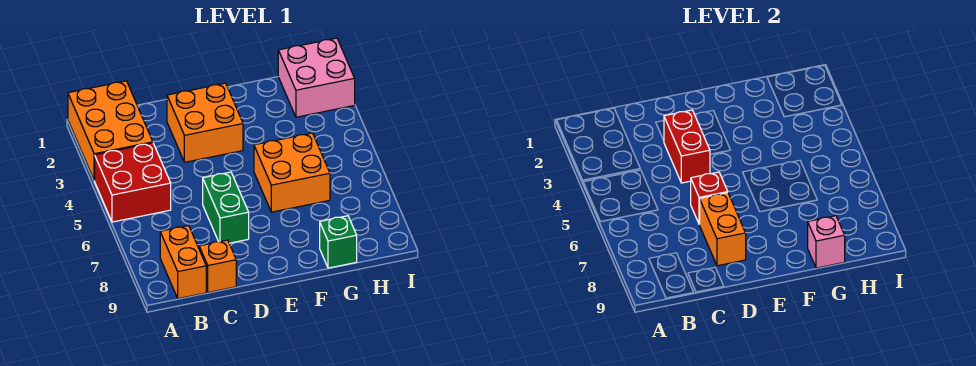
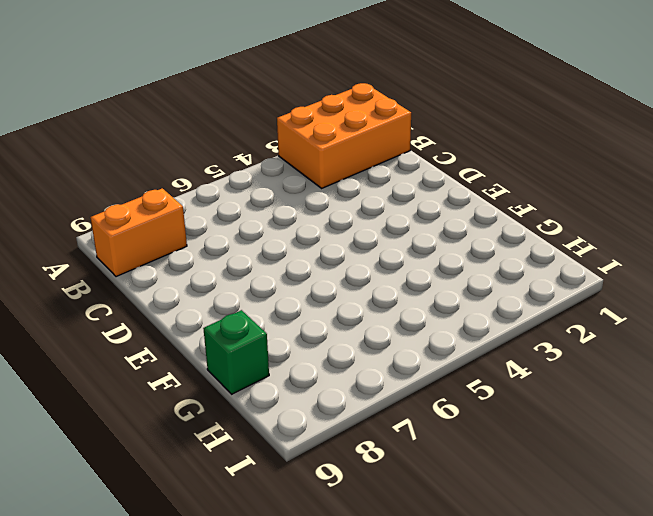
none -> red 2x2 brick [95,143,171,222]
none -> orange 1x1 brick [199,240,236,292]
none -> orange 2x2 brick [167,83,243,162]

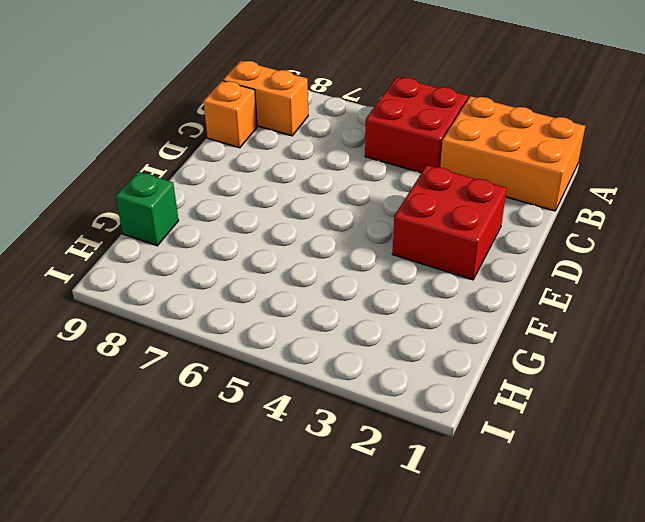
red 2x2 brick [392,165,507,280] -> orange 2x2 brick [167,83,243,162]
none -> green 1x2 brick [203,172,249,243]
none -> orange 2x2 brick [254,133,330,212]
none -> pink 2x2 brick [278,38,355,117]

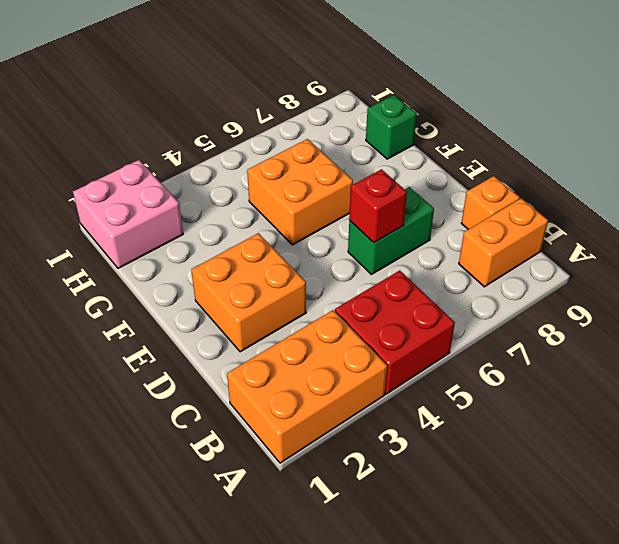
none -> red 1x2 brick [664,110,710,183]
none -> orange 1x2 brick [700,193,746,266]
none -> pink 1x1 brick [808,216,845,268]

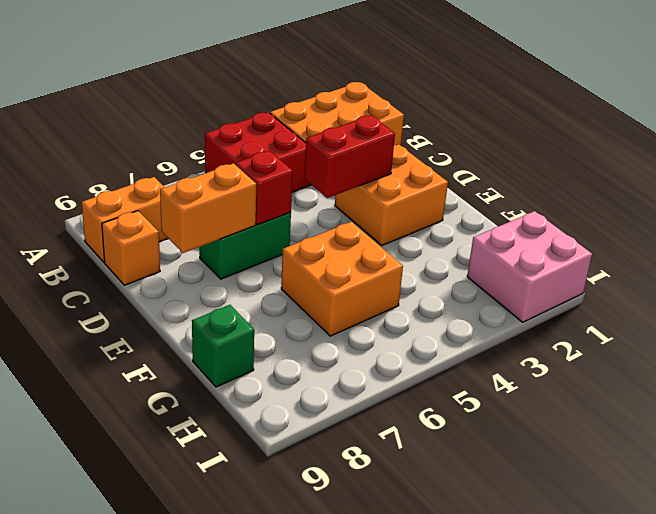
none -> pink 1x1 brick [808,216,845,268]

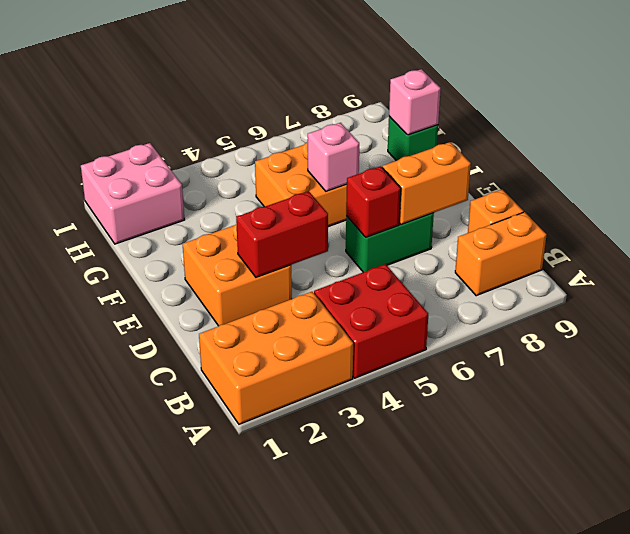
pink 1x1 brick [308,123,359,191] -> none

